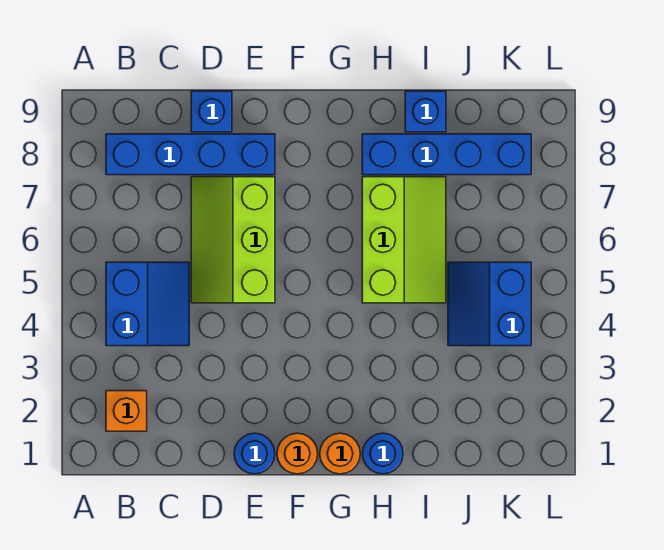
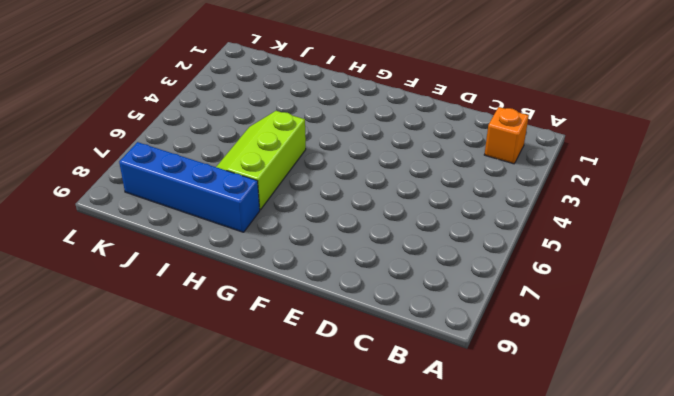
none -> blue 2x2 slope [106,262,189,346]
none -> blue 1x4 brick [106,134,275,175]
none -> lime 2x3 slope [191,177,275,303]

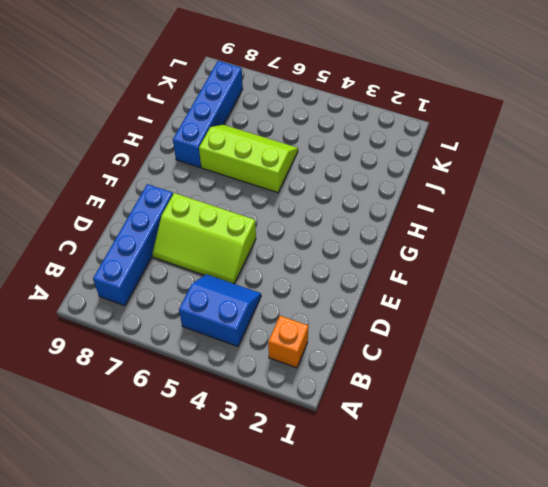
none -> blue 1x1 brick [191,91,232,132]
none -> blue 1x1 round brick [234,433,275,474]
none -> orange 1x1 round brick [277,433,318,474]

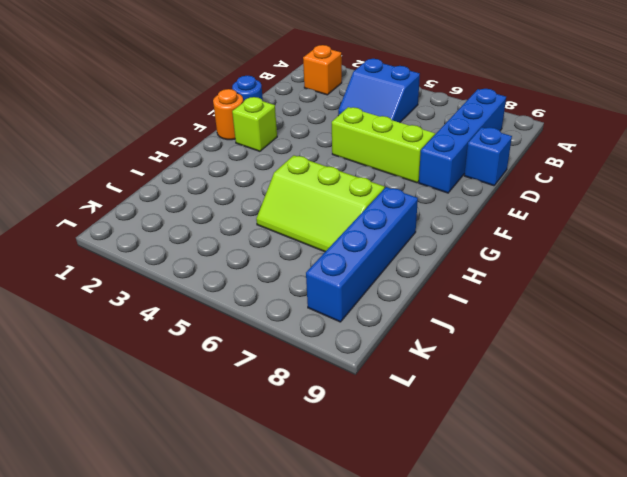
lime 1x1 brick [232,97,277,151] -> none
none -> orange 1x1 round brick [320,433,360,474]
none -> blue 1x1 round brick [362,433,403,474]
none -> blue 1x1 brick [405,91,446,132]

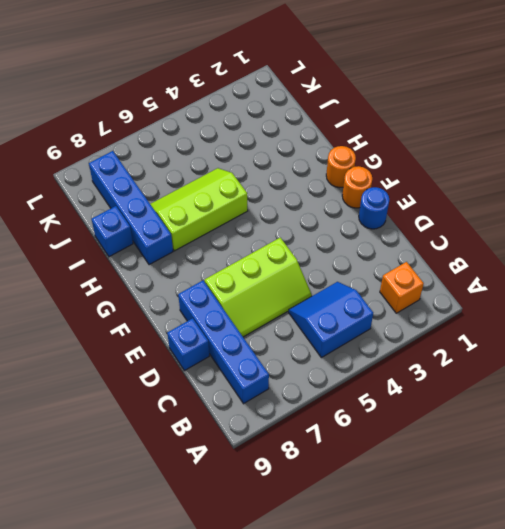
none -> blue 1x1 round brick [362,433,403,474]
none -> blue 2x2 slope [448,262,531,346]

